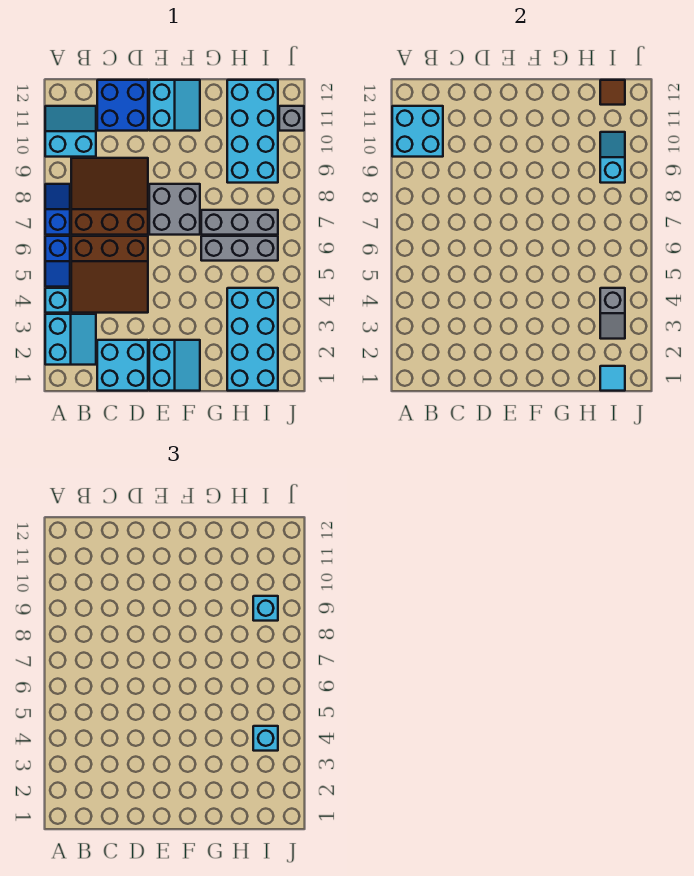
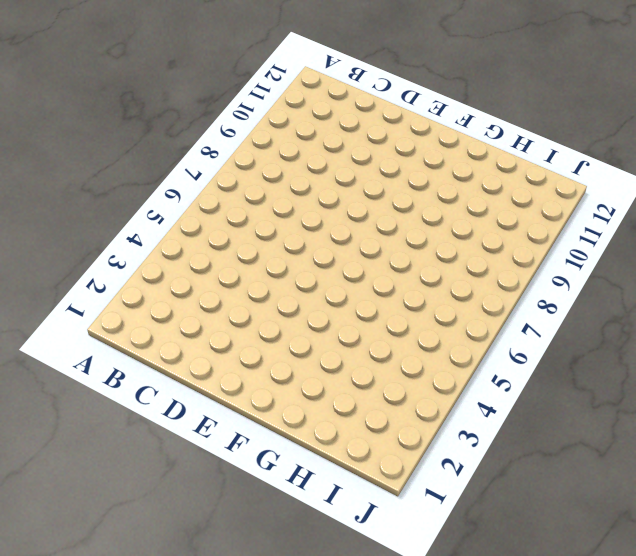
none -> cyan 2x2 slope [45,314,96,365]
none -> cyan 1x1 brick [45,288,70,313]
none -> blue 1x2 slope [45,236,70,287]

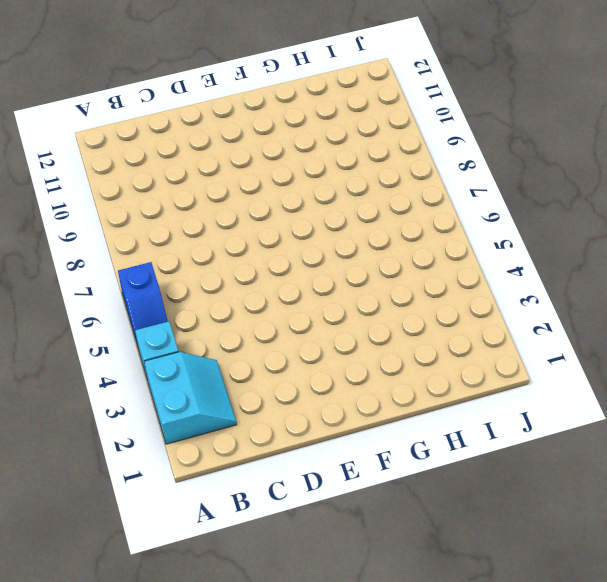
none -> blue 1x2 slope [45,184,70,235]
none -> cyan 2x2 slope [45,106,96,157]
none -> brown 3x3 slope [71,236,148,313]

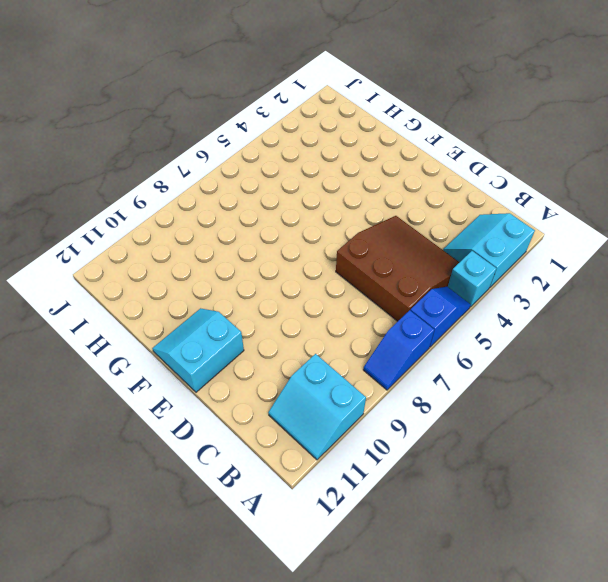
none -> brown 3x3 slope [71,158,148,235]
none -> cyan 2x2 brick [97,340,148,391]
none -> blue 2x2 brick [97,80,148,131]

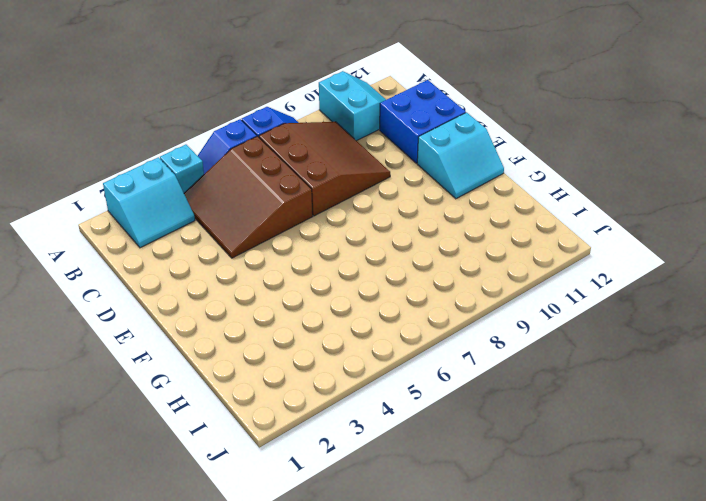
none -> cyan 2x2 brick [97,340,148,391]
none -> cyan 2x2 slope [149,340,200,391]
none -> grey 2x2 brick [149,184,200,235]

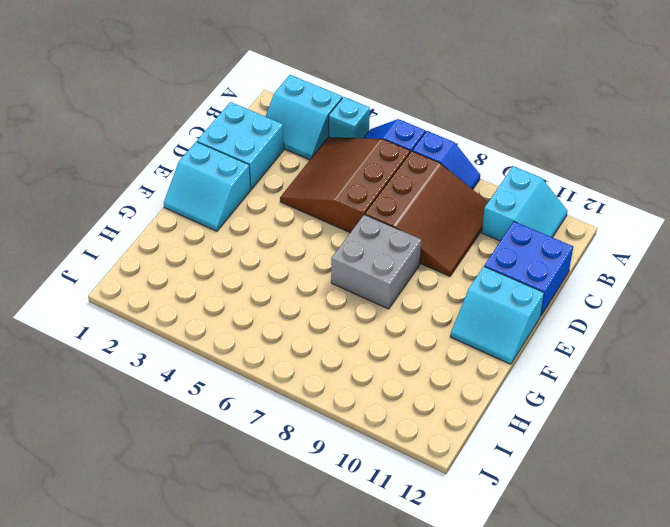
none -> grey 1x3 brick [201,236,278,261]
none -> grey 1x3 brick [201,210,278,235]
none -> cyan 2x4 brick [227,288,278,391]

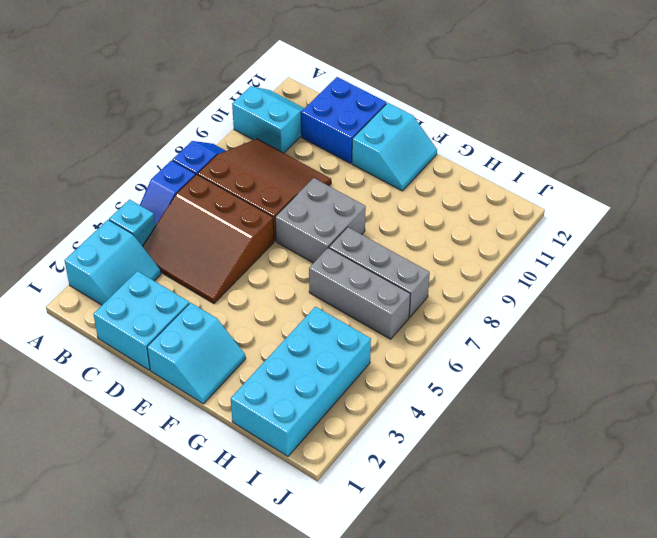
none -> cyan 2x4 brick [227,80,278,183]
none -> grey 1x1 brick [279,106,304,131]
none -> cyan 2x2 brick [392,106,443,157]

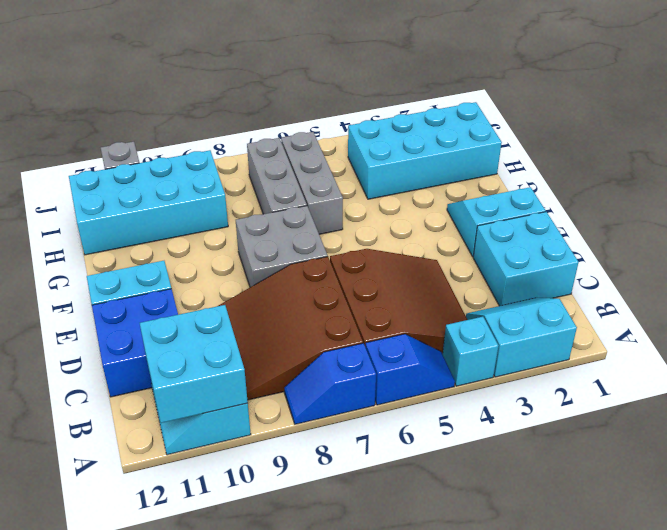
none -> cyan 1x1 tile [600,366,625,391]
none -> grey 1x2 slope [600,288,625,339]
none -> cyan 1x2 slope [600,132,625,183]

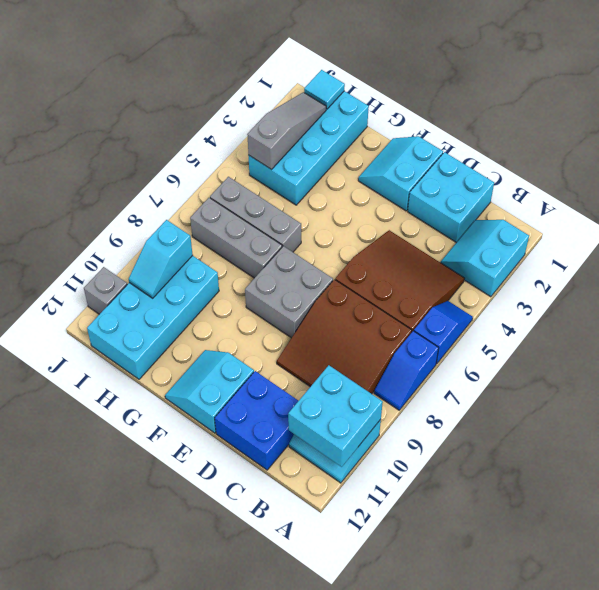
grey 1x3 slope [247,92,326,170] -> grey 1x2 slope [600,288,625,339]
none -> cyan 1x1 brick [45,288,70,313]
none -> brown 1x1 tile [600,80,625,105]
none -> cyan 1x1 brick [253,726,278,751]

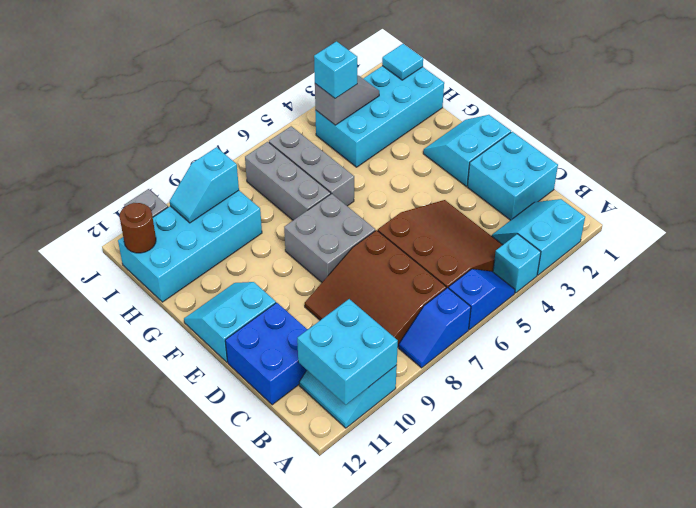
brown 1x1 round brick [119,203,156,253] -> brown 1x1 tile [600,80,625,105]
none -> cyan 1x1 brick [253,596,278,621]

